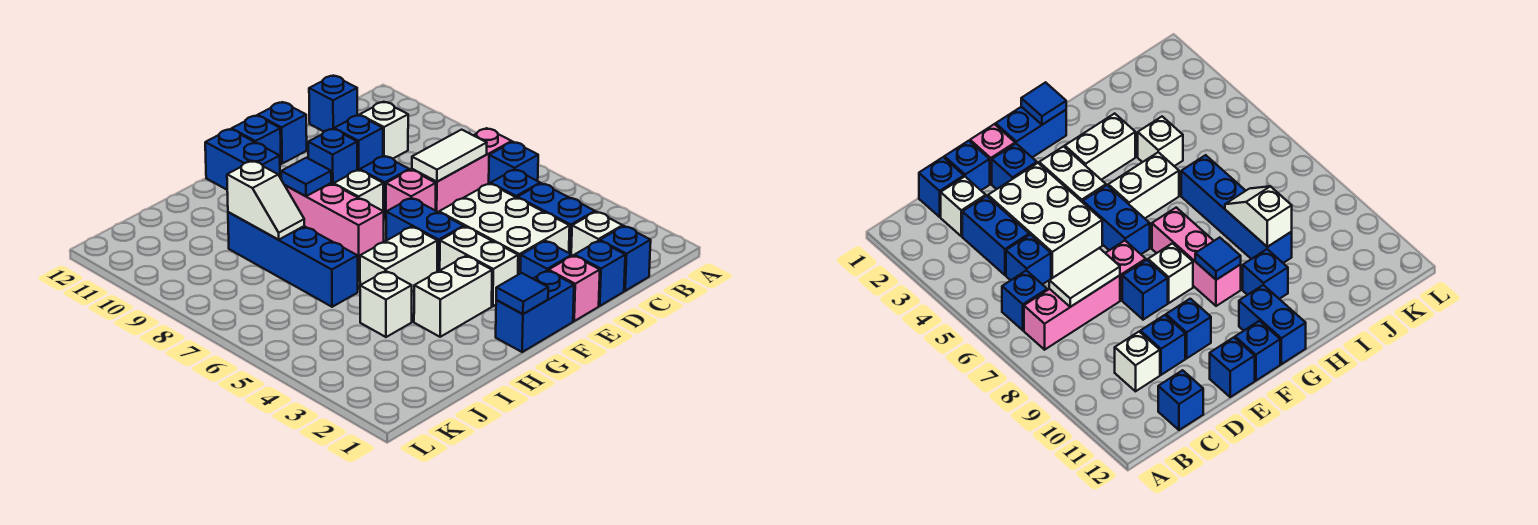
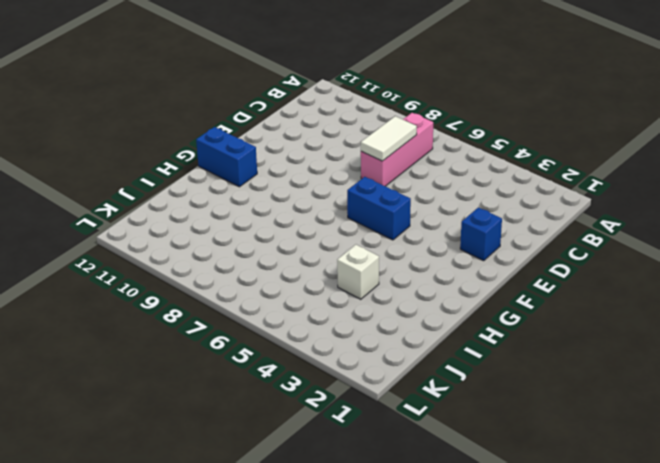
none -> blue 1x1 brick [489,142,538,183]
none -> blue 1x1 brick [600,226,651,291]
none -> white 1x1 brick [571,212,623,256]
none -> blue 1x2 brick [517,183,595,254]

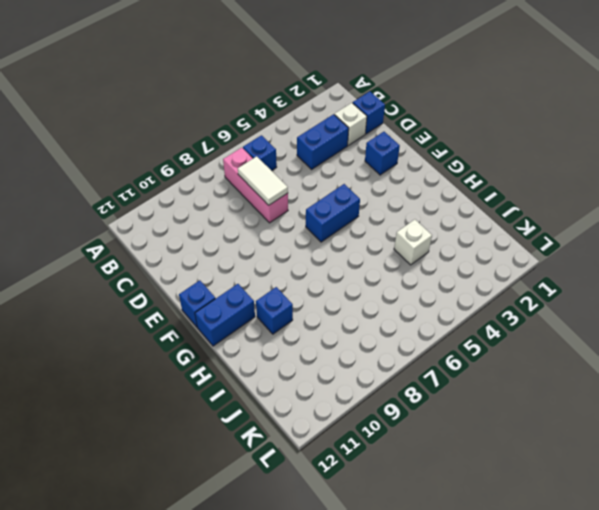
none -> blue 1x1 brick [490,169,540,198]
none -> white 1x1 brick [360,102,408,158]
none -> blue 1x1 brick [309,76,357,131]
none -> blue 1x1 brick [574,241,625,306]

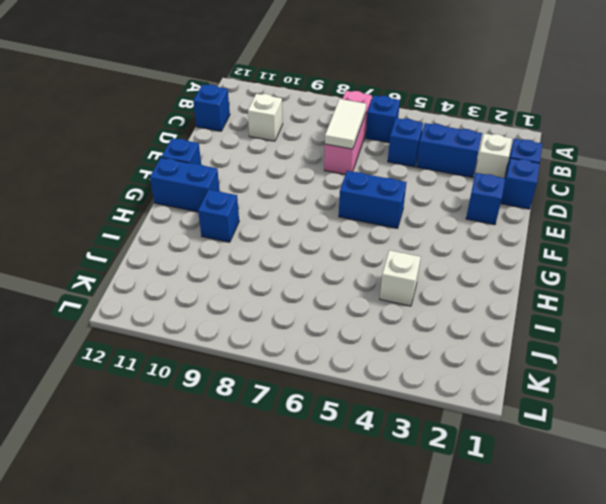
none -> white 2x3 brick [439,183,570,275]
none -> blue 1x1 brick [334,115,383,170]
none -> pink 1x1 brick [549,256,600,321]
none -> pink 1x1 brick [386,170,436,212]

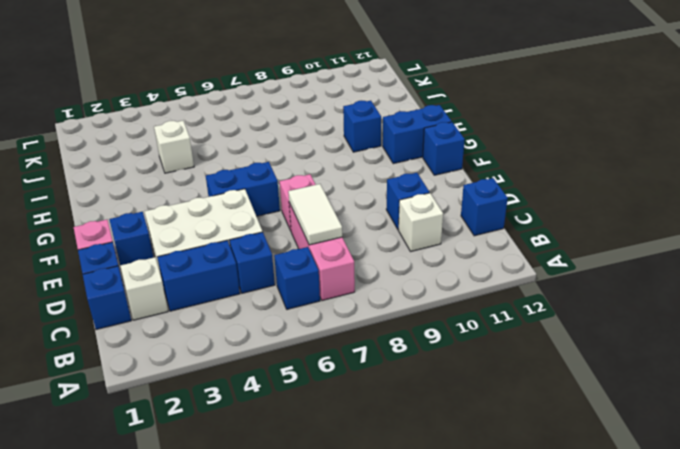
none -> blue 1x1 brick [360,156,409,219]
none -> blue 1x1 brick [308,129,357,184]
none -> blue 1x1 brick [258,102,307,163]
none -> blue 1x2 brick [496,270,574,352]

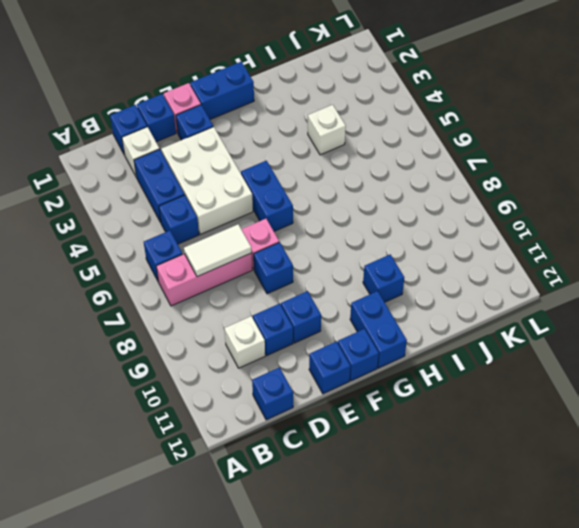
none -> white 1x2 brick [440,227,518,306]
none -> white 1x1 brick [334,170,383,211]
none -> white 1x2 brick [414,256,492,337]
none -> white 1x2 brick [360,227,437,292]

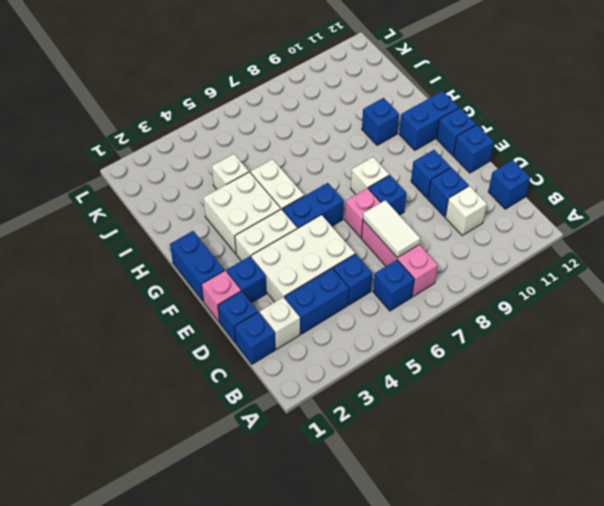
white 2x2 brick [203,172,281,254] -> white 1x2 brick [414,256,492,337]
none -> pink 1x3 brick [285,183,384,262]
none -> blue 1x4 brick [228,212,358,307]
none -> blue 1x1 tile [496,273,548,314]
none -> blue 1x1 tile [281,158,331,196]

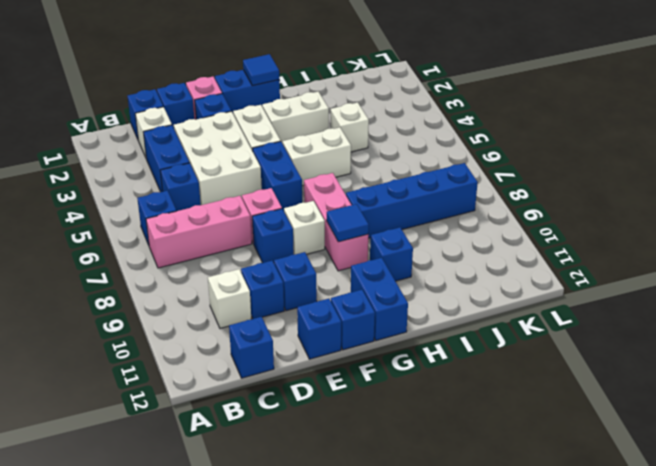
blue 1x4 brick [346,163,478,238] -> blue 1x4 brick turned to [228,212,358,307]
none -> white 1x2 tile [412,130,487,182]
none -> white 1x2 slope [227,161,304,240]

